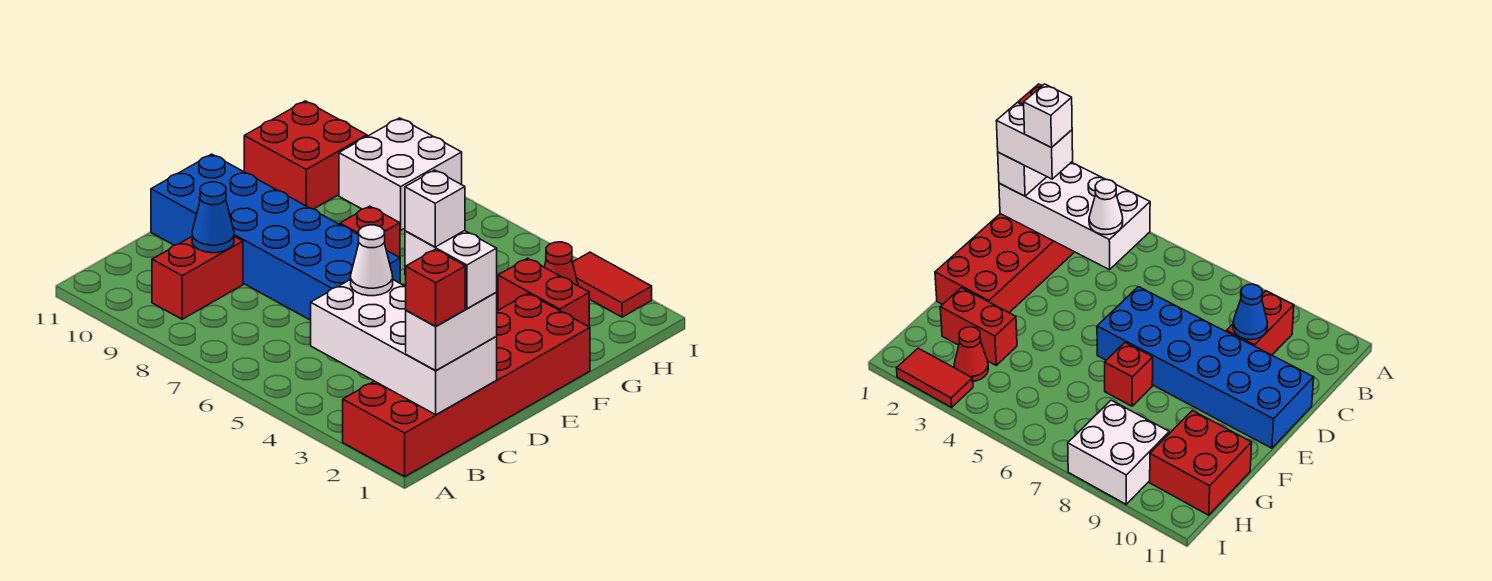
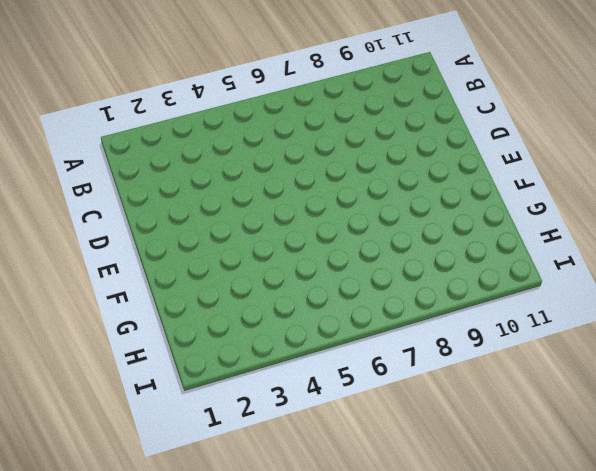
none -> red 2x6 brick [343,294,590,477]
none -> red 1x2 brick [152,236,243,319]
none -> blue 2x6 brick [151,154,400,320]

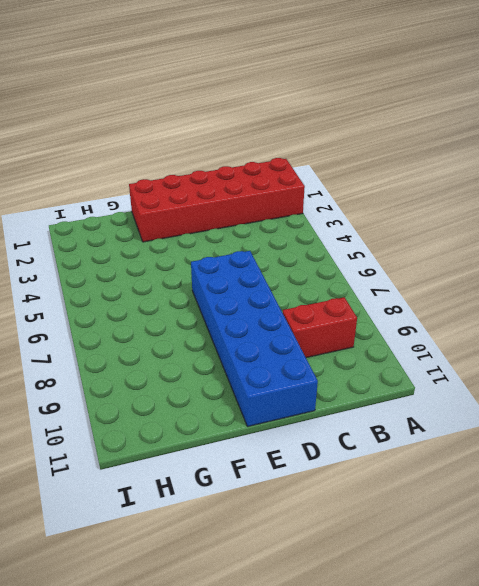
none -> red 1x1 brick [340,206,400,257]
none -> red 1x2 brick [498,258,589,327]
none -> red 2x2 brick [244,101,367,209]

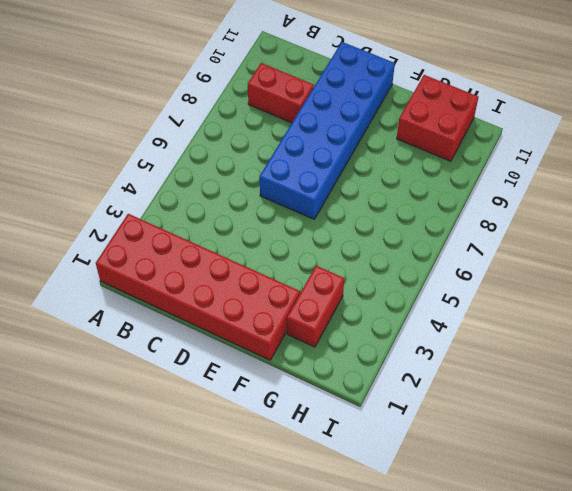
none -> red 1x1 brick [340,206,400,257]
none -> red 1x1 cone [545,242,578,286]
none -> white 2x2 brick [339,118,462,230]

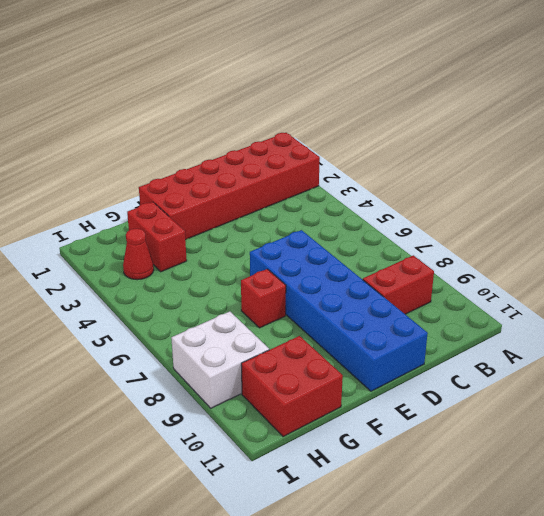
none -> red 1x2 tile [572,252,652,317]
none -> white 2x4 brick [311,279,497,415]
none -> blue 1x1 cone [192,182,234,253]

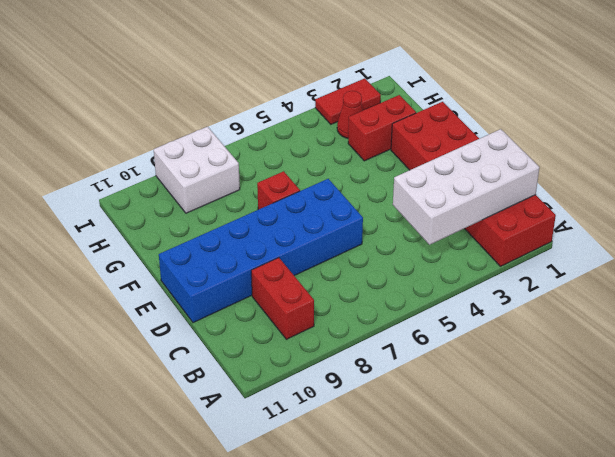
none -> red 2x2 brick [244,101,367,209]
none -> blue 1x1 cone [192,182,234,253]
none -> white 1x2 brick [406,293,497,371]

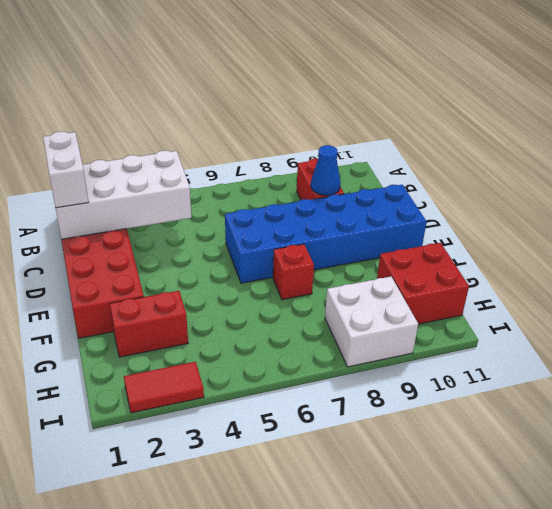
none -> red 1x1 cone [545,242,578,286]
none -> white 1x1 cone [351,225,393,296]
none -> red 1x1 brick [405,249,465,326]

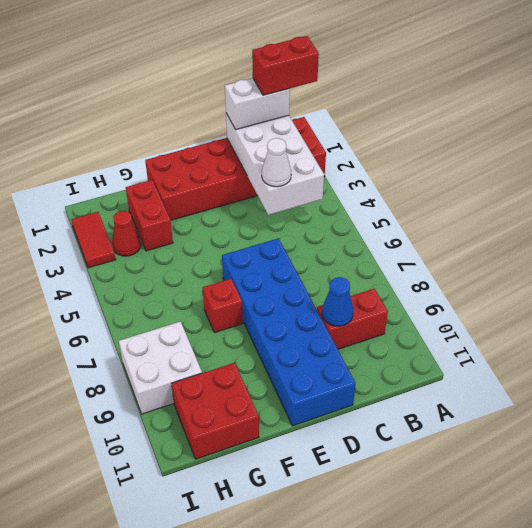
red 1x2 brick [252,36,319,95] -> red 1x1 brick [405,249,465,326]
none -> white 1x2 brick [405,231,497,309]
none -> white 1x1 brick [405,170,465,247]

